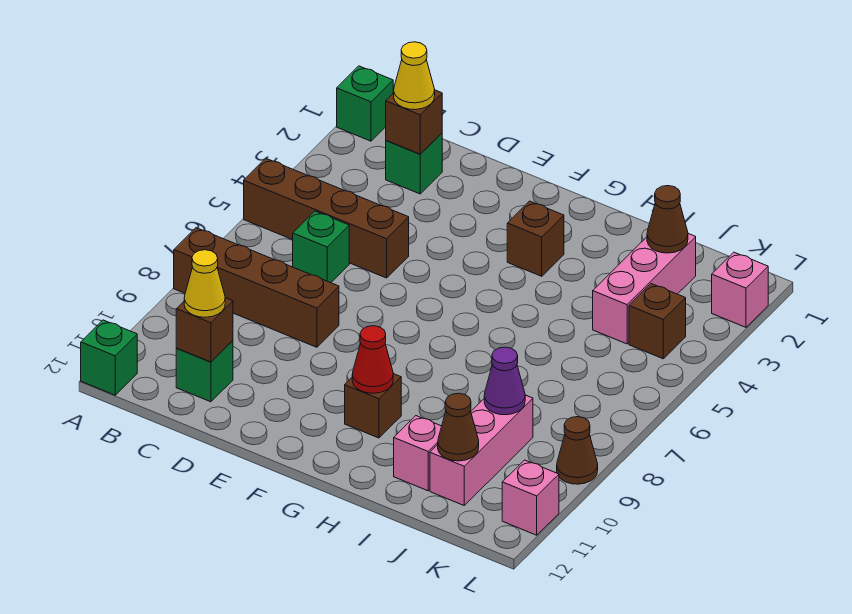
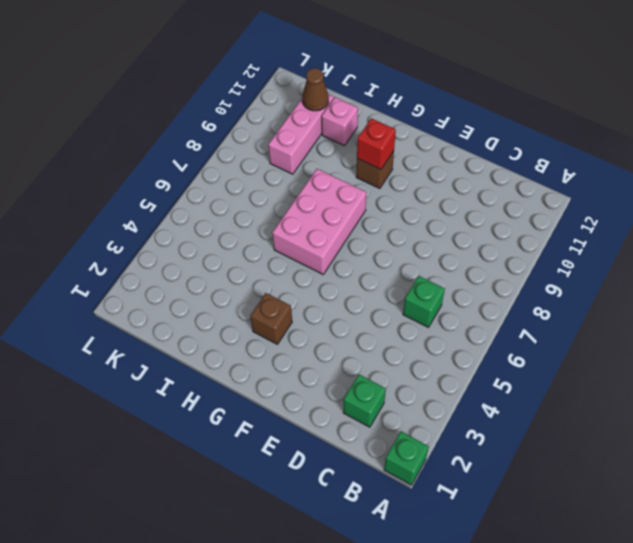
pink 2x3 brick [272,169,366,274] -> none
red 1x1 brick [357,118,396,169] -> red 1x1 cone [352,326,393,393]
none -> brown 1x4 brick [244,158,409,278]
none -> brown 1x4 brick [174,228,339,347]
none -> green 1x1 brick [81,320,137,395]

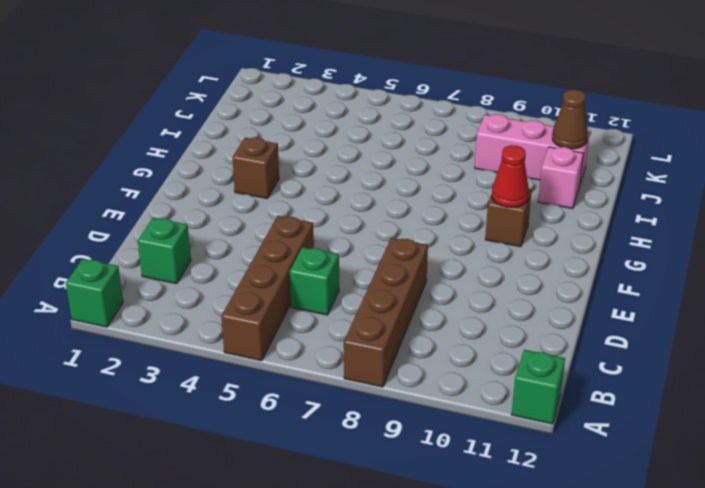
none -> green 1x1 brick [176,341,233,402]
none -> pink 1x3 brick [593,234,696,344]
none -> brown 1x1 brick [629,284,686,359]

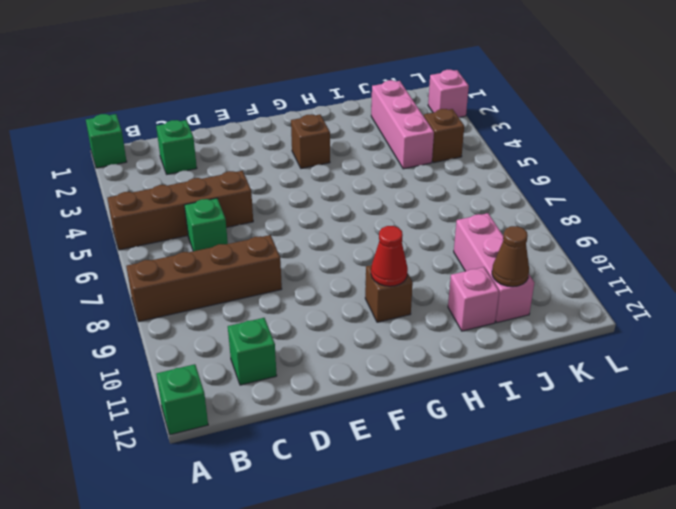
none -> brown 1x1 cone [557,417,598,484]
none -> pink 1x1 brick [502,460,559,535]
none -> brown 1x1 brick [386,90,442,154]

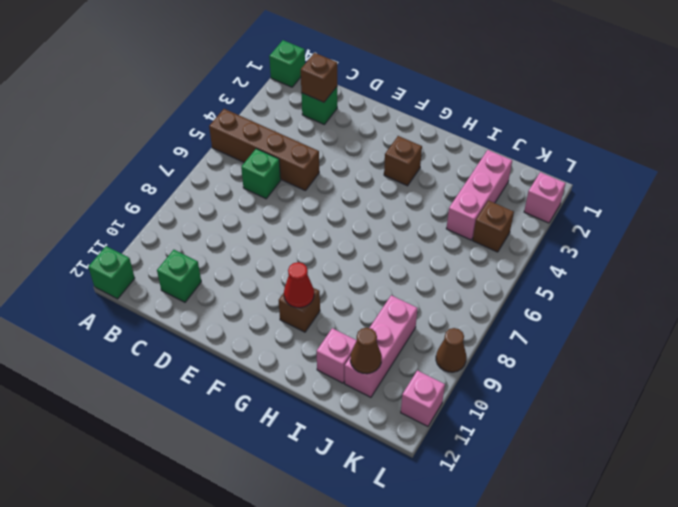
none -> brown 1x4 brick [174,228,339,347]
none -> brown 1x1 brick [176,298,233,362]
none -> brown 1x1 cone [647,186,688,253]

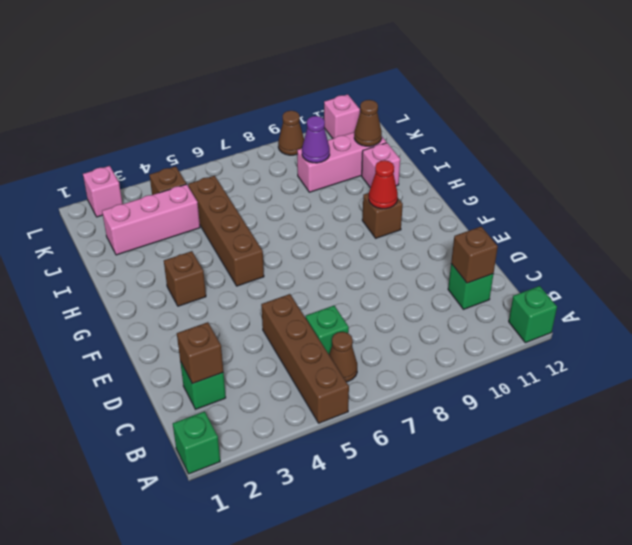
brown 1x1 cone [329,332,357,382] -> brown 1x1 cone moved to [647,186,688,253]
brown 1x4 brick [188,176,264,286] -> brown 1x4 brick moved to [174,228,339,347]
none -> yellow 1x1 cone [394,42,435,110]
none -> yellow 1x1 cone [184,250,225,317]

